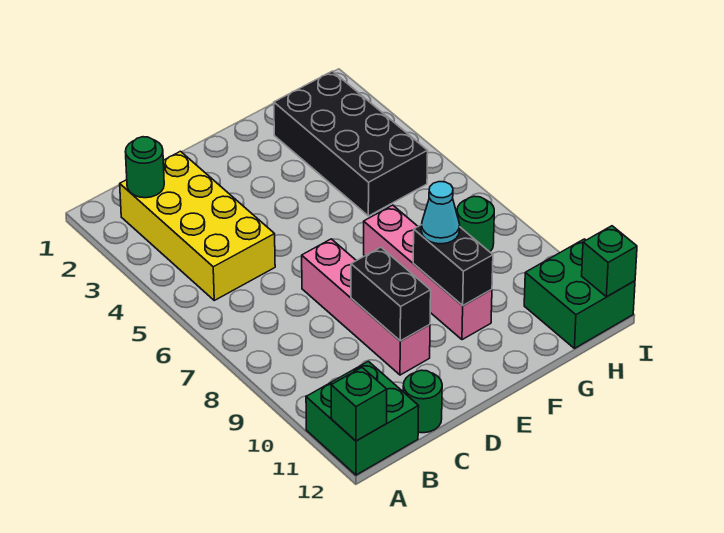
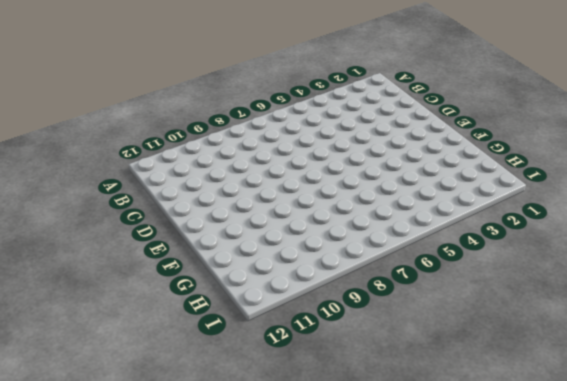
none -> green 2x2 brick [306,361,419,475]
none -> yellow 2x4 brick [120,151,275,300]
none -> green 1x1 round brick [403,370,442,433]

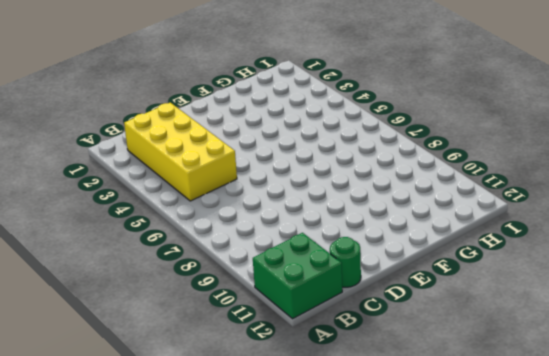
none -> pink 1x4 brick [302,239,430,375]
none -> pink 1x4 brick [364,205,492,340]
none -> black 2x4 brick [274,71,428,216]

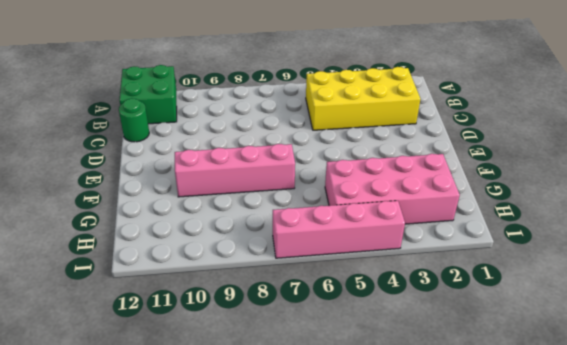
pink 2x4 brick [325,154,460,224] -> black 2x4 brick [274,71,428,216]
pink 1x4 brick [273,201,405,258] -> pink 1x4 brick moved to [302,239,430,375]
none -> green 1x1 round brick [457,196,494,252]
none -> green 2x2 brick [524,239,635,348]
none -> green 1x1 brick [331,368,387,441]

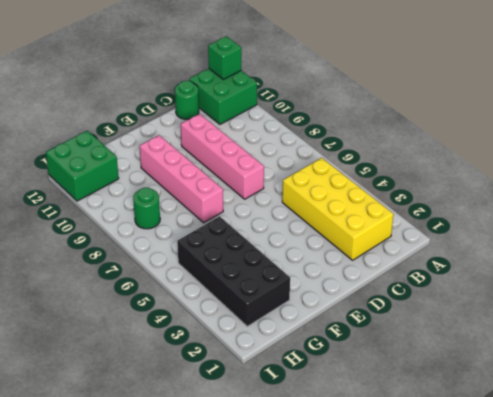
none -> green 1x1 round brick [125,137,164,198]
none -> black 1x2 brick [351,247,431,341]
none -> black 1x2 brick [413,225,493,306]

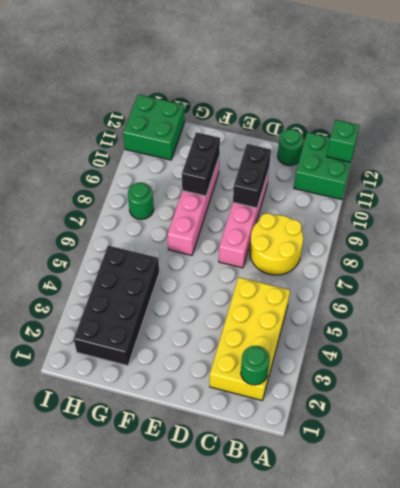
yellow 2x2 round brick [250,213,303,275] -> none
none -> green 1x1 brick [582,226,637,297]
none -> cyan 1x1 cone [421,182,460,244]

